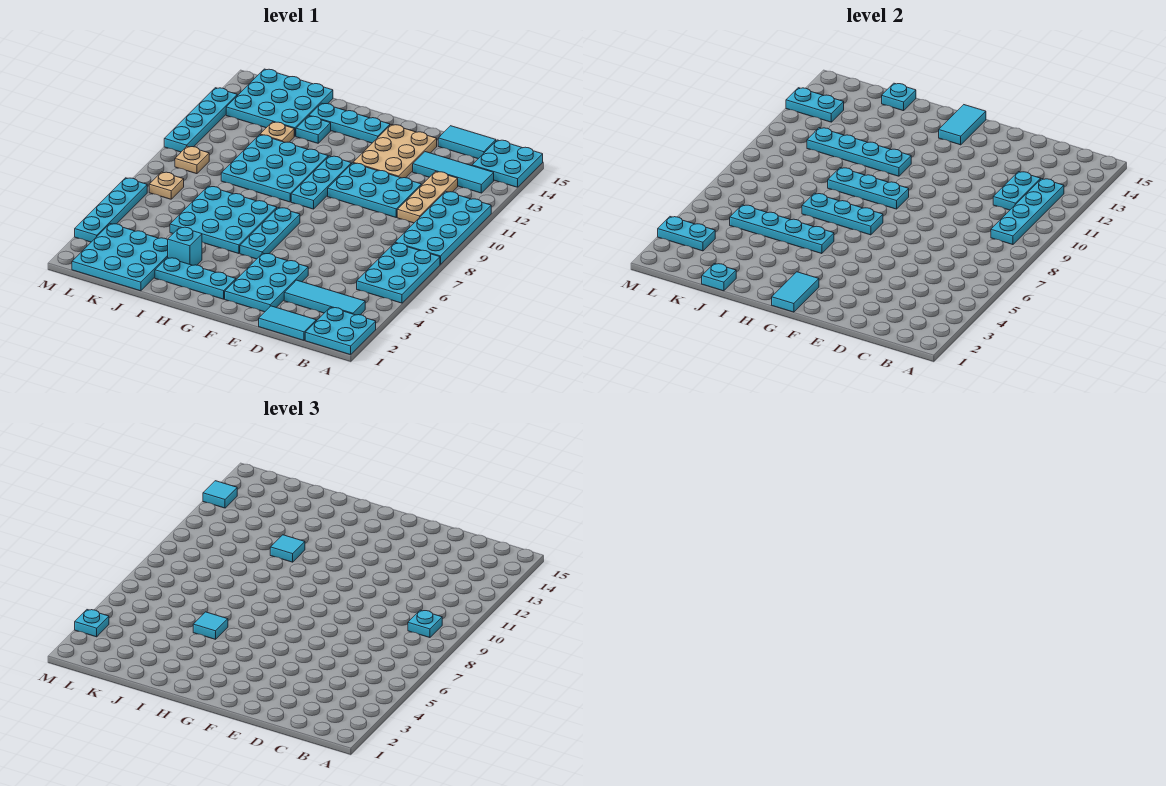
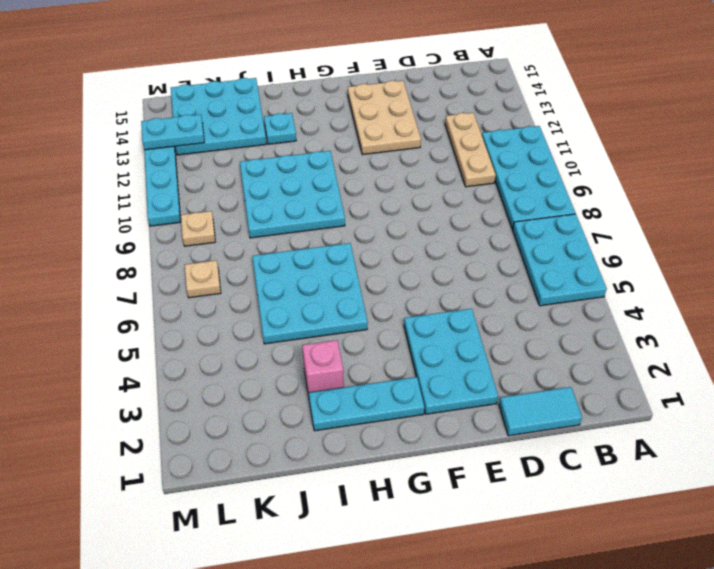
pink 1x1 brick [302,340,344,396] -> cyan 1x1 brick [168,227,202,265]
none -> cyan 2x2 plate [305,307,376,355]
none -> cyan 2x2 plate [472,140,543,187]
none -> cyan 1x3 tile [284,280,365,315]
none -> cyan 1x3 tile [413,152,494,193]

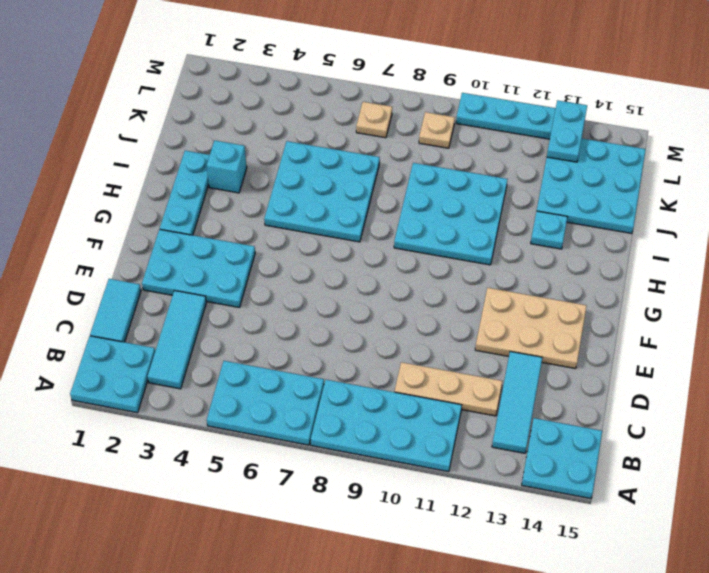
none -> cyan 1x2 tile [438,126,496,159]
none -> cyan 2x3 plate [328,163,421,217]
none -> cyan 1x3 plate [240,208,300,259]
none -> cyan 1x3 plate [291,156,351,209]

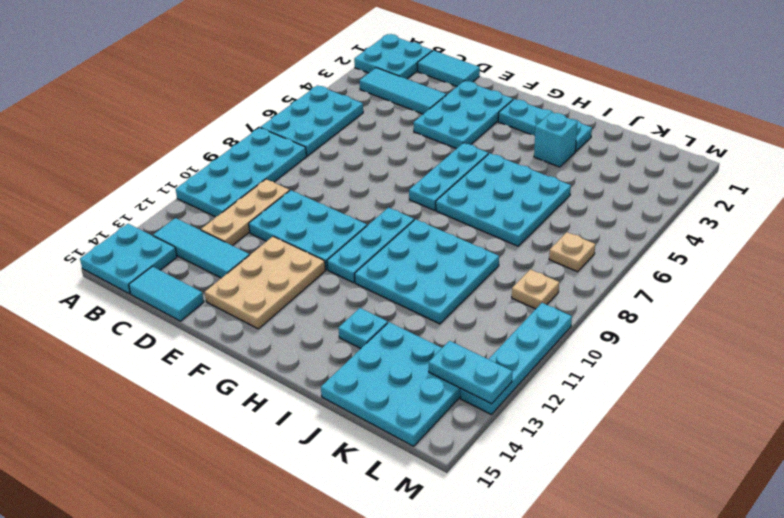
none -> cyan 1x3 plate [309,103,390,143]
none -> cyan 3x3 plate [72,224,168,291]
none -> tan 1x1 plate [260,122,294,142]
none -> cyan 1x4 plate [75,178,147,242]

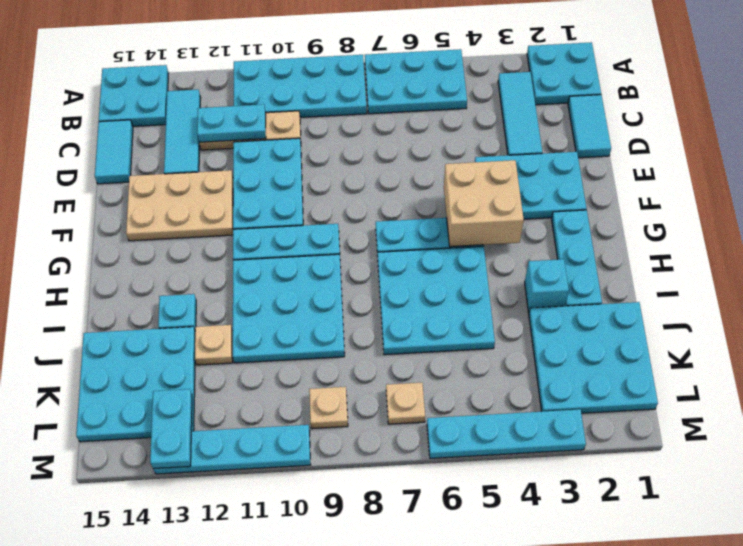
tan 2x2 brick [444,160,524,247] -> none
none -> cyan 1x3 plate [309,103,390,143]
none -> cyan 1x4 plate [991,179,1064,245]
none -> cyan 1x2 tile [772,272,819,312]
none -> cyan 1x3 plate [802,193,883,235]

